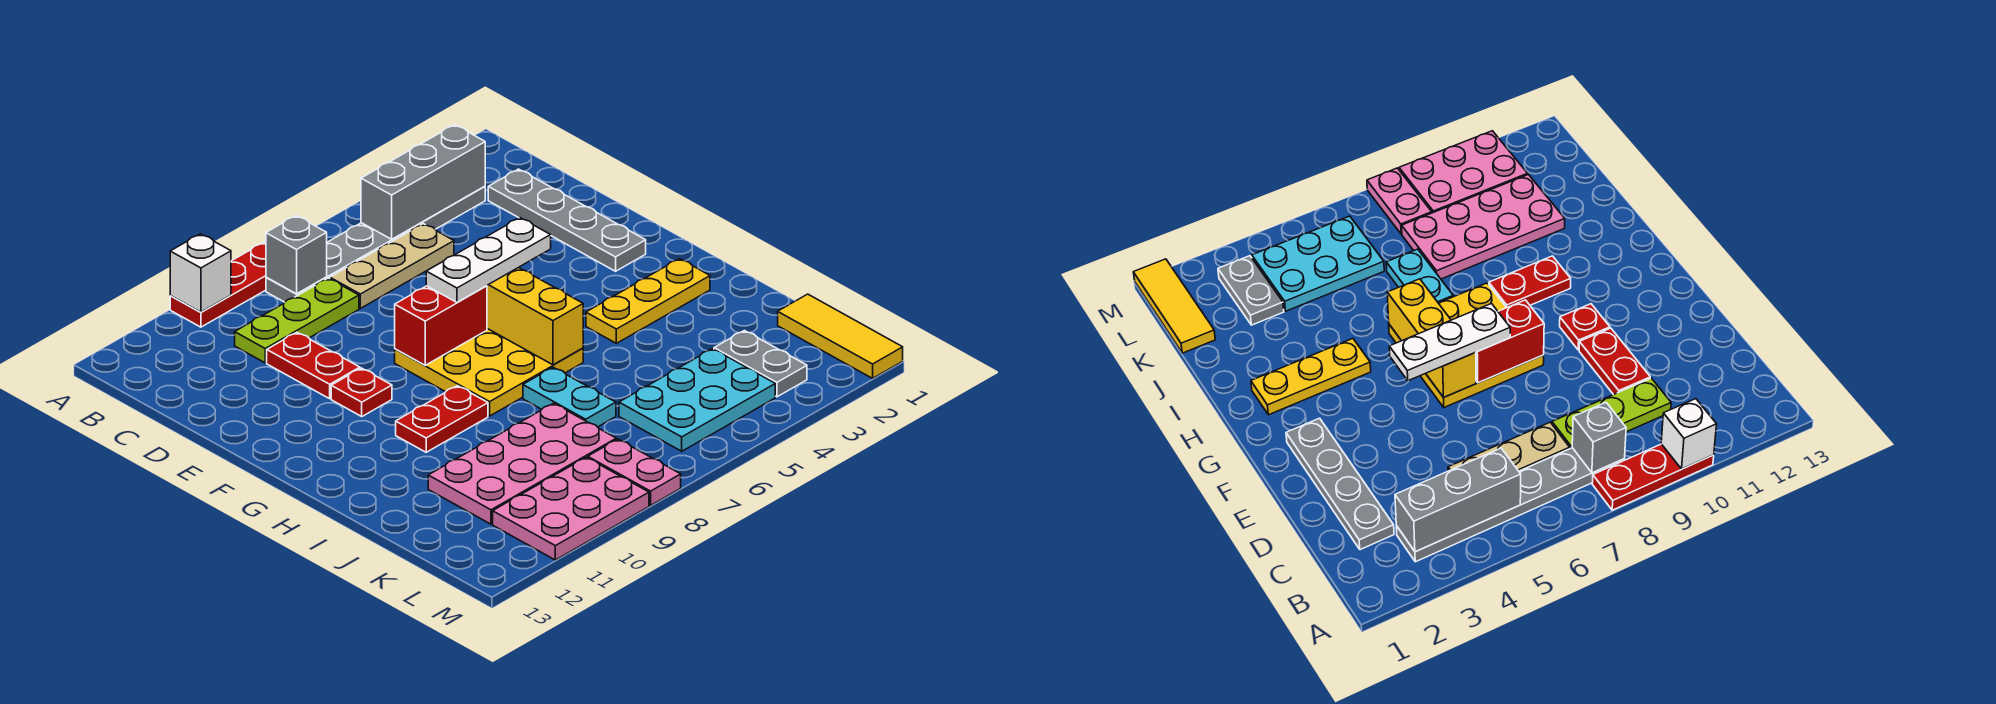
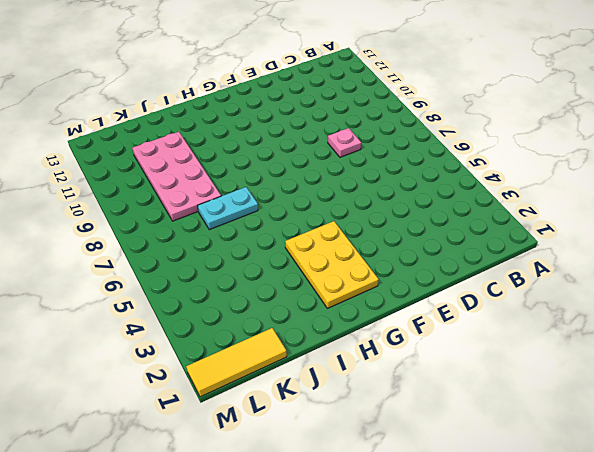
pink 1x1 plate [328,128,361,157] -> none
yellow 2x3 plate [285,221,379,308] -> yellow 1x3 plate [586,259,710,343]
none -> red 1x3 plate [170,242,266,327]
none -> grey 1x6 plate [266,187,485,302]
none -> grey 1x4 plate [488,169,646,271]

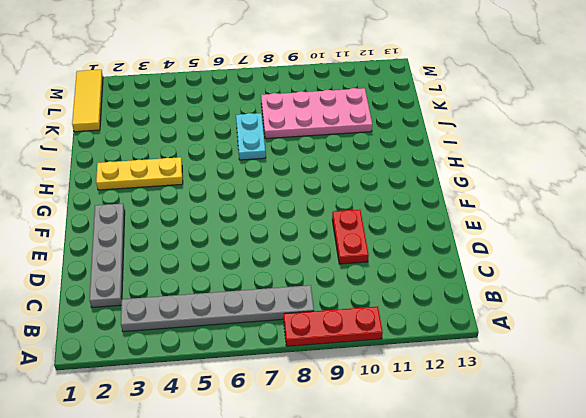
none -> tan 1x3 plate [330,224,454,308]
none -> lime 1x3 plate [235,278,359,363]
none -> yellow 3x3 plate [395,329,583,416]

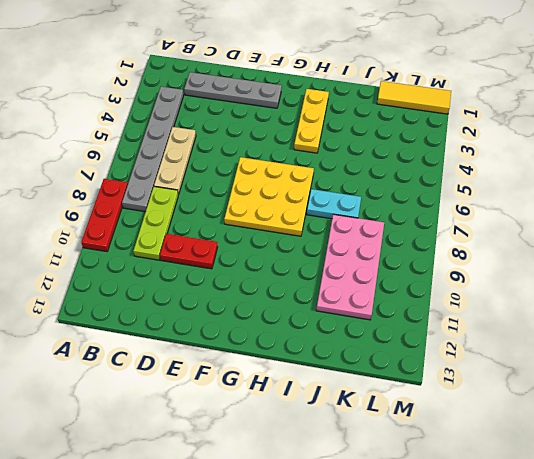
none -> red 1x1 plate [331,368,392,416]
none -> red 1x2 plate [396,386,488,452]
none -> grey 1x2 plate [714,330,807,397]

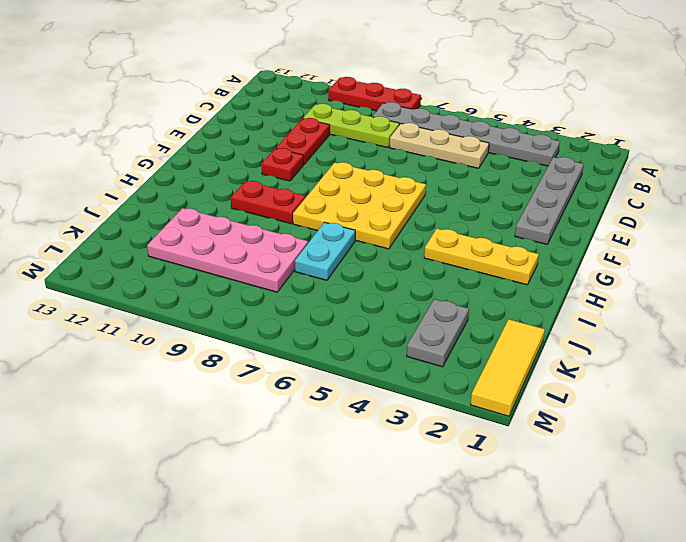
none -> cyan 2x3 plate [619,349,775,451]
none -> pink 1x2 plate [588,439,681,506]
none -> pink 2x3 plate [493,457,649,560]

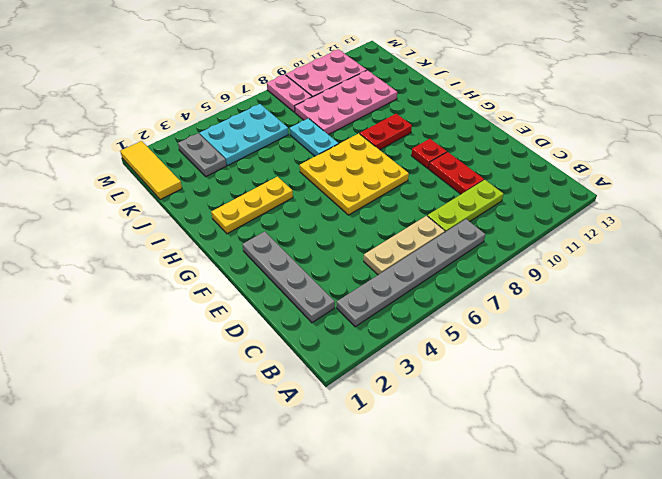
none -> red 1x3 plate [170,242,266,327]
none -> white 1x1 brick [170,234,231,312]
none -> grey 1x3 brick [361,125,485,239]

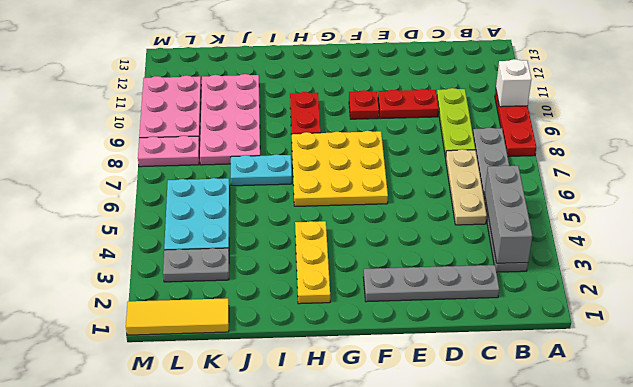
none -> grey 1x1 brick [266,216,327,294]
none -> yellow 1x3 brick [487,267,583,365]
none -> red 1x2 brick [395,286,487,365]

